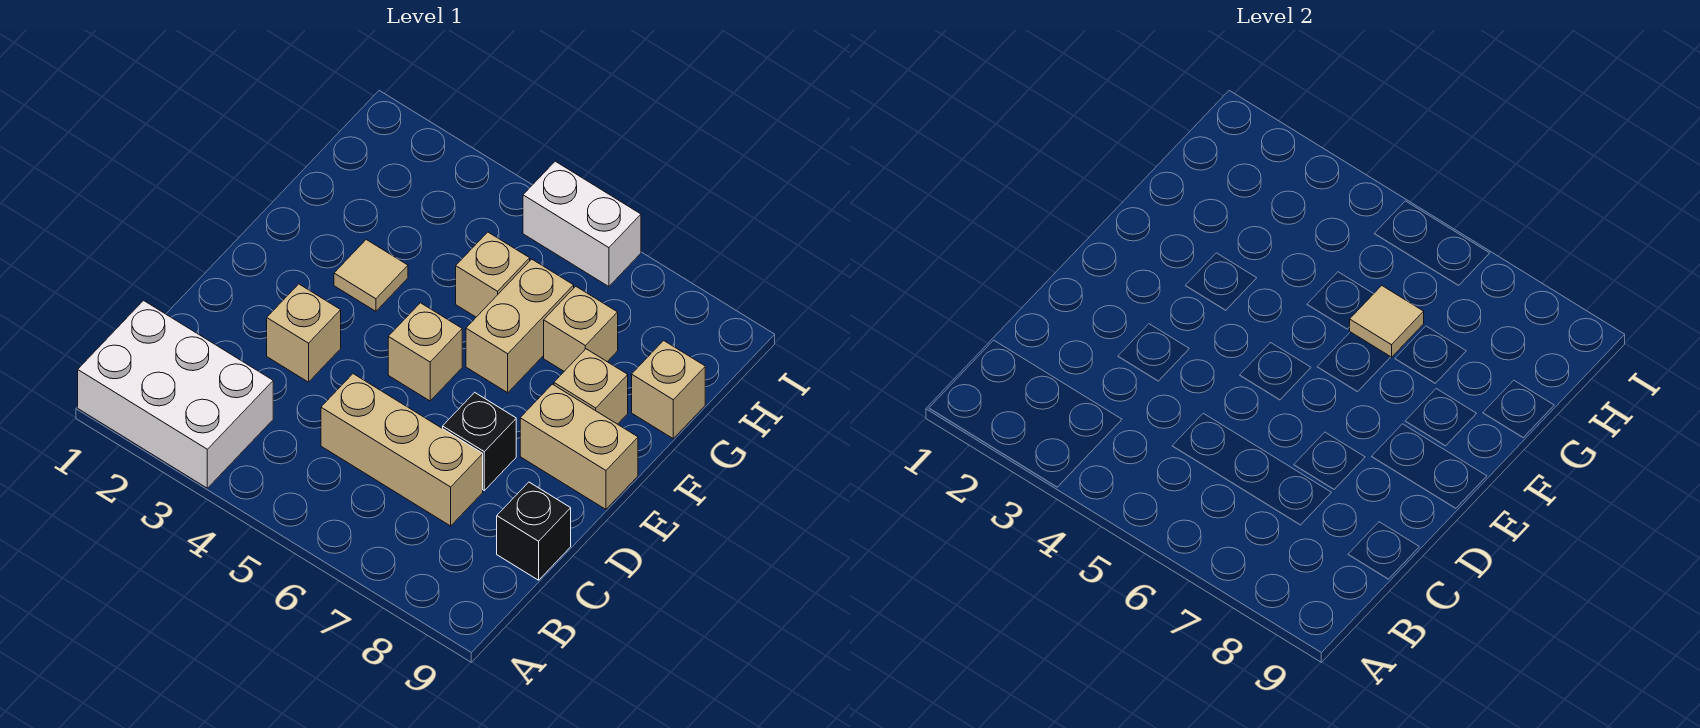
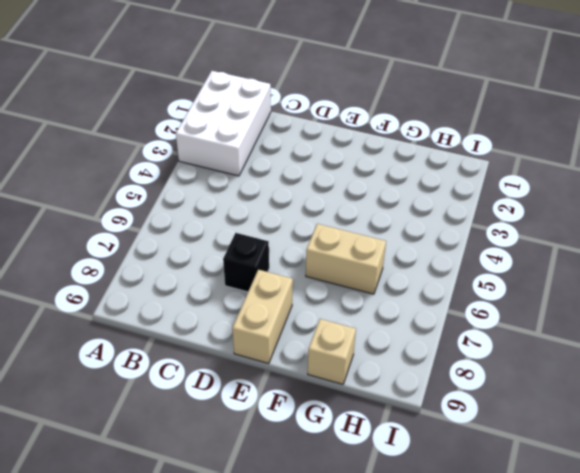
none -> tan 1x3 brick [321,374,483,526]
none -> black 1x1 brick [497,482,571,580]
none -> tan 1x1 brick [267,284,341,382]

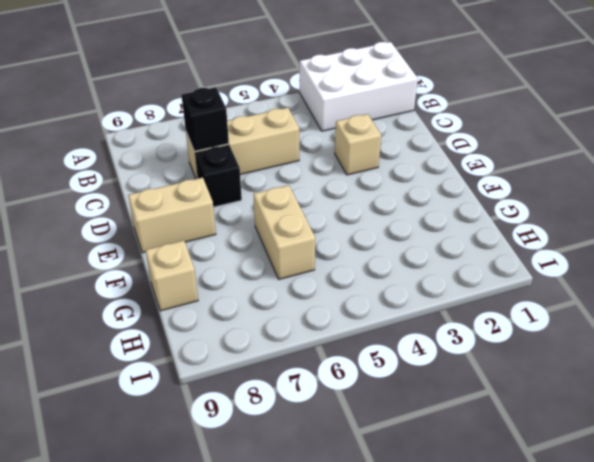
black 1x1 brick [182,87,229,151] -> black 1x1 brick moved to [497,482,571,580]
none -> tan 1x1 brick [388,303,462,401]
none -> tan 1x1 tile [334,240,408,311]
none -> tan 1x1 brick [554,349,628,424]

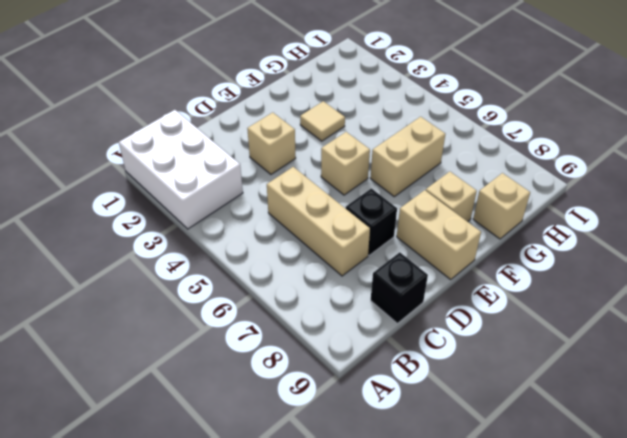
none -> tan 1x1 brick [456,232,530,317]
none -> tan 1x1 brick [544,286,618,371]
none -> white 1x2 brick [523,161,641,287]

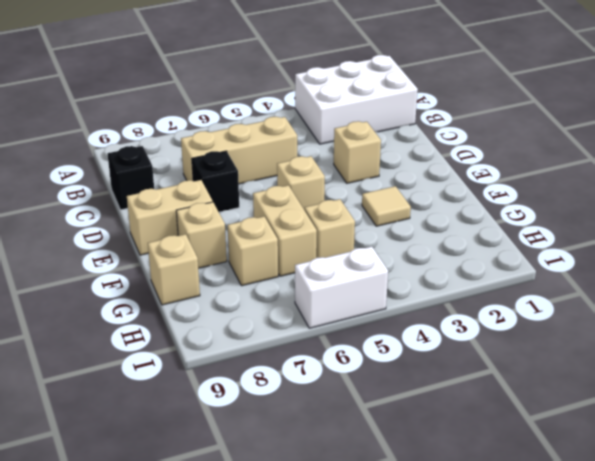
none -> tan 1x1 tile [1350,286,1424,357]

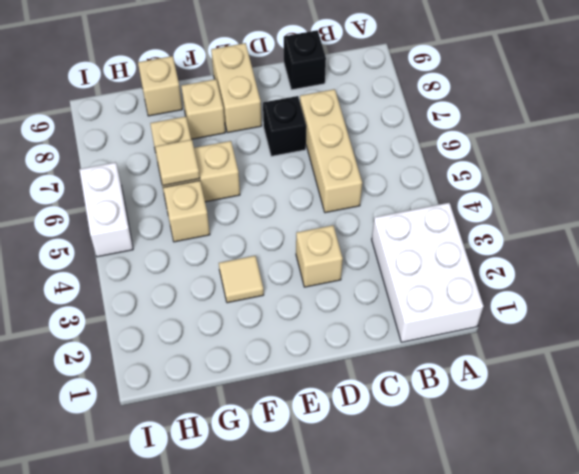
none -> tan 1x1 brick [388,303,462,401]

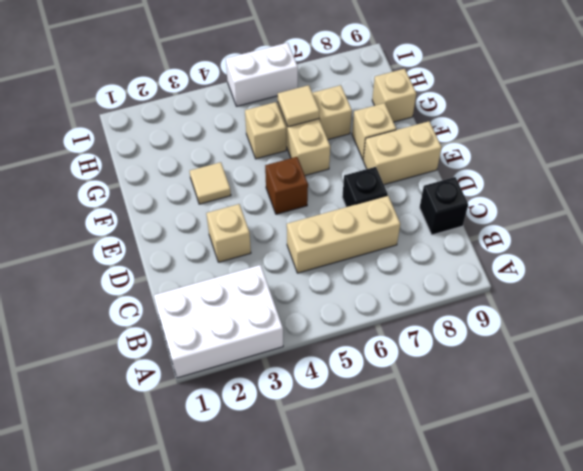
brown 1x1 brick [265,157,308,214] -> tan 1x1 brick [388,303,462,401]

